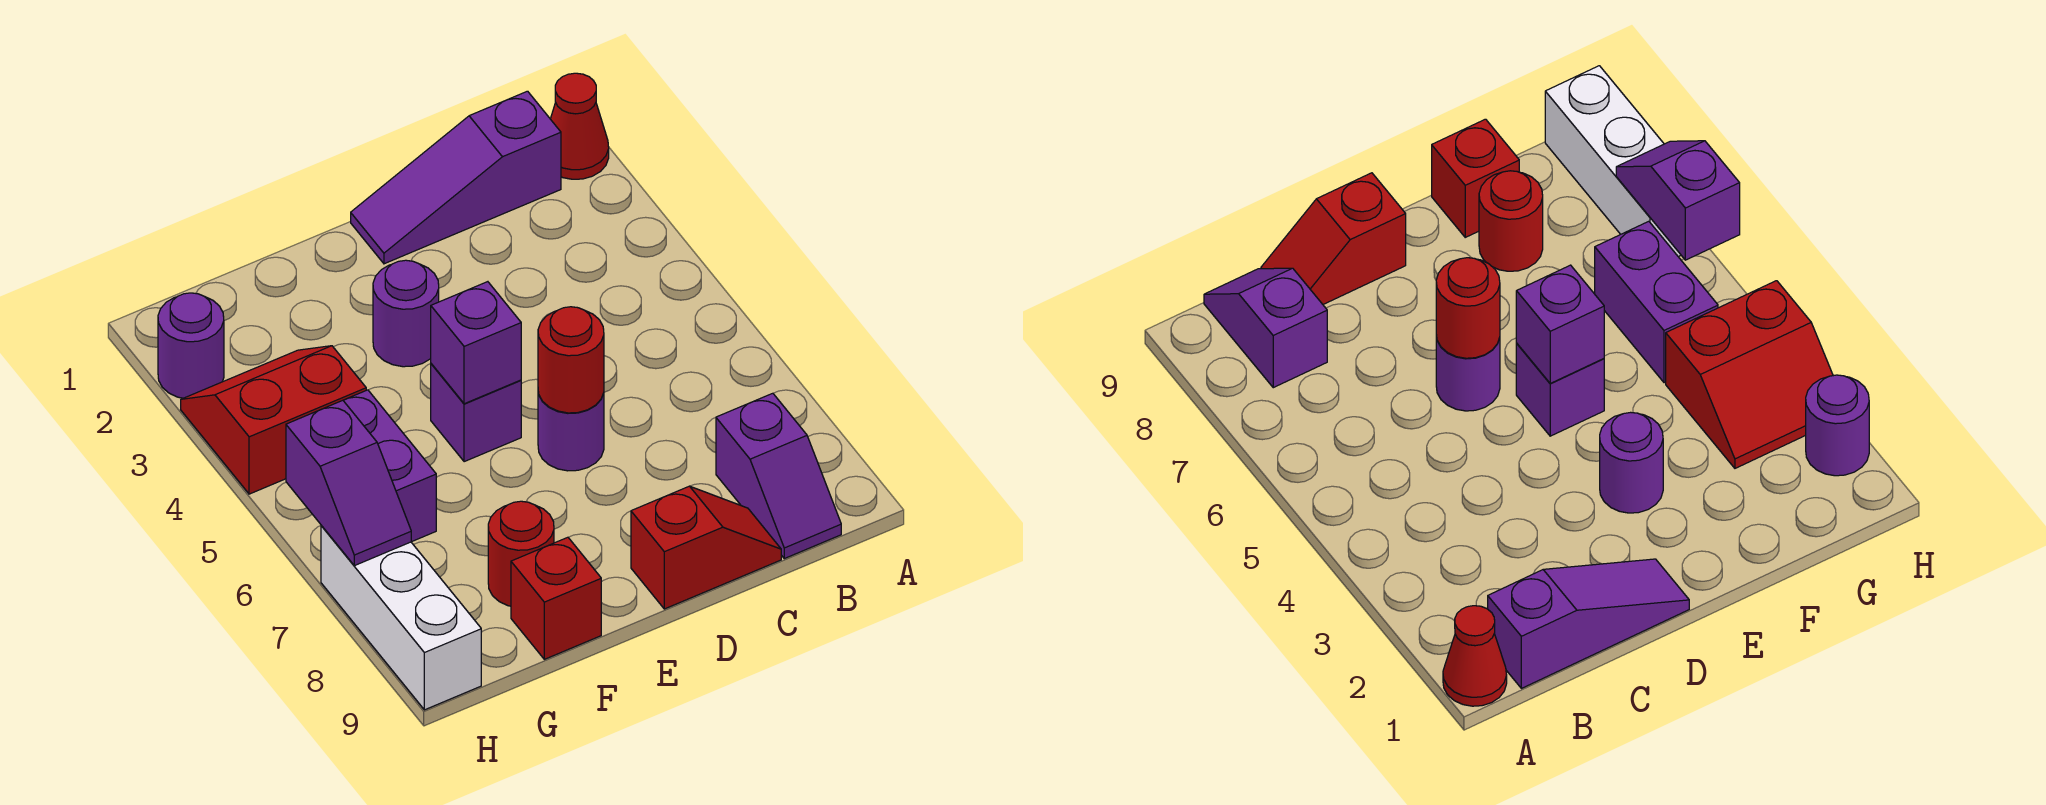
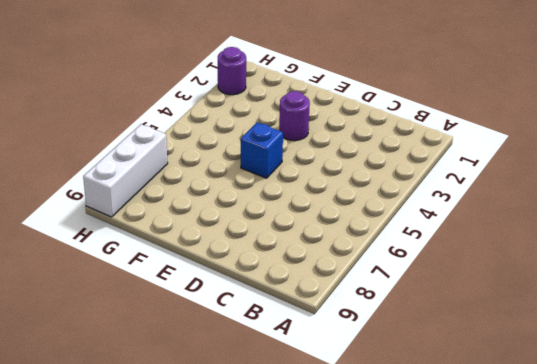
blue 1x1 brick [241,122,283,178] -> purple 1x1 brick [431,364,521,462]
none -> red 1x1 cone [551,73,609,179]
none -> purple 1x3 slope [351,91,561,264]
none -> purple 1x2 slope [716,393,841,559]

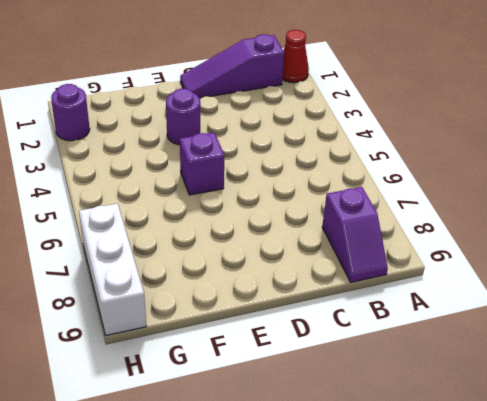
none -> red 1x2 slope [631,486,781,609]
none -> purple 1x1 round brick [538,392,604,471]
none -> red 1x1 round brick [488,501,554,606]

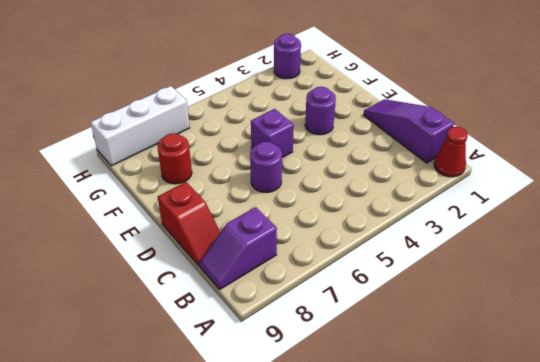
none -> red 1x1 brick [511,537,601,659]
none -> red 2x2 slope [181,346,366,494]
none -> purple 1x2 brick [343,390,436,542]

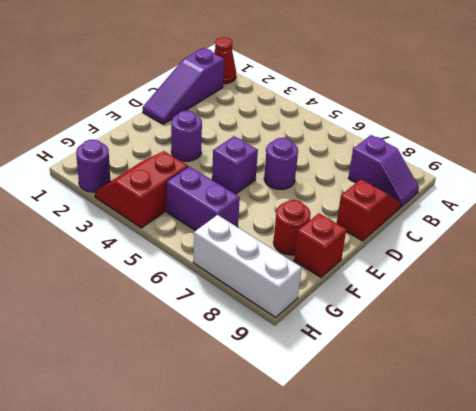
none -> red 1x1 round brick [538,307,604,413]
none -> purple 1x1 brick [431,282,521,404]
none -> purple 1x2 slope [286,400,411,566]

